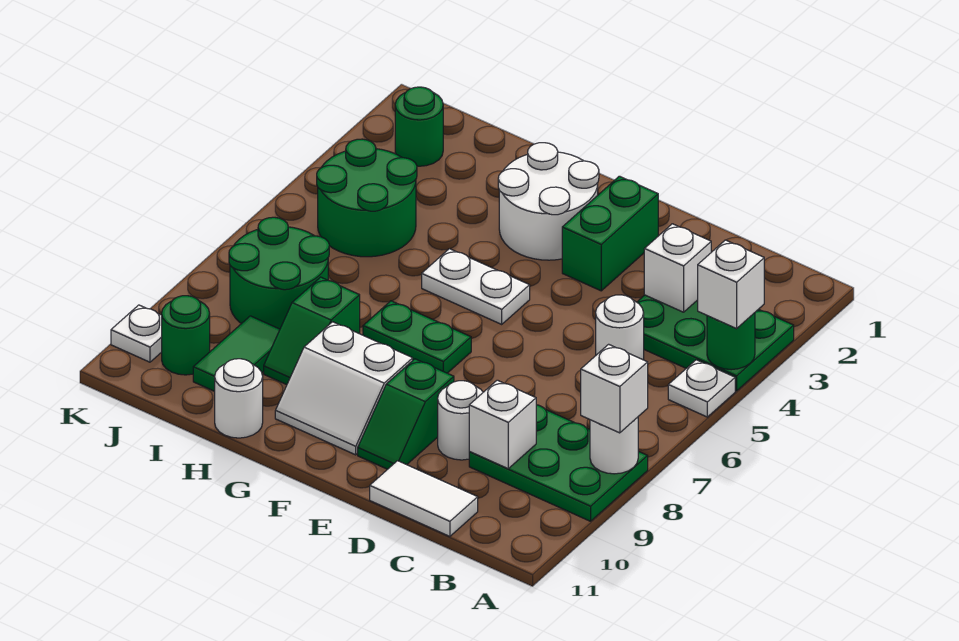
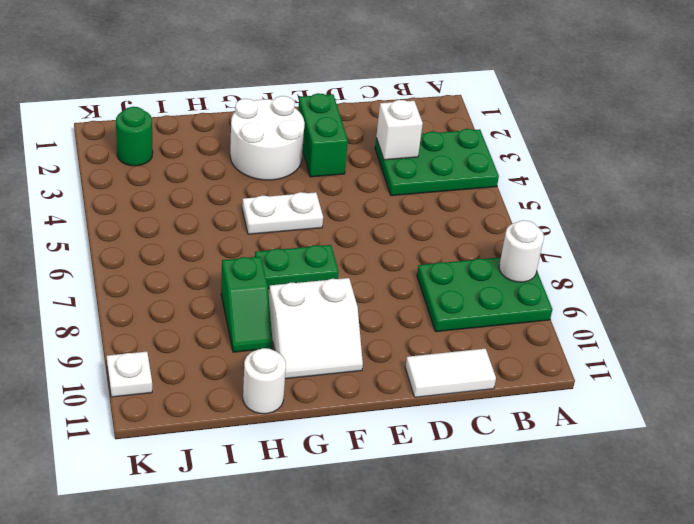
none -> white 1x1 plate [668,360,735,417]
none -> white 1x1 round brick [596,295,644,360]
none -> white 1x1 round brick [438,381,483,460]

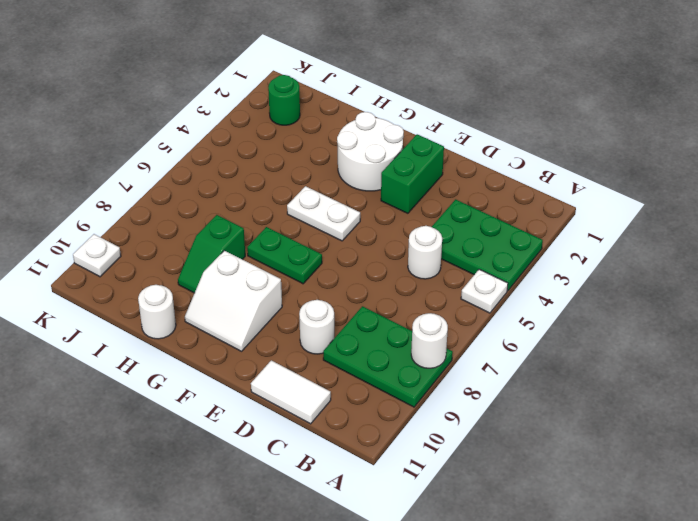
none -> green 1x2 slope [358,359,454,469]
none -> green 2x2 round brick [317,139,417,257]
none -> green 2x2 round brick [229,217,329,329]

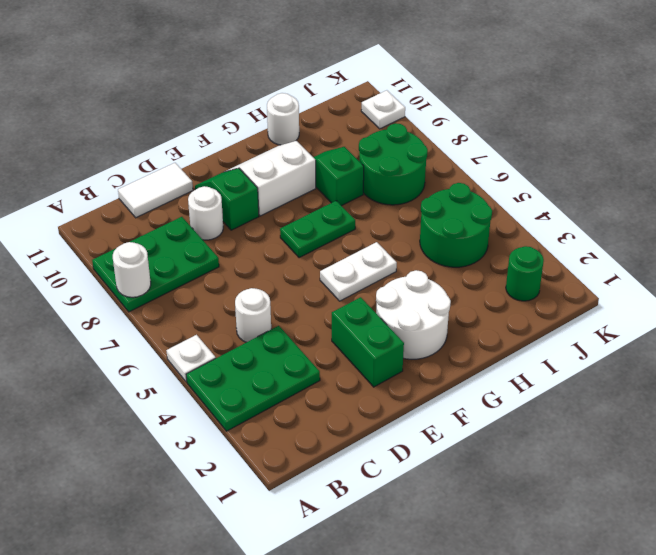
none -> green 1x2 tile [193,316,280,391]
none -> green 1x1 round brick [162,296,210,375]
none -> green 1x1 round brick [707,313,755,370]

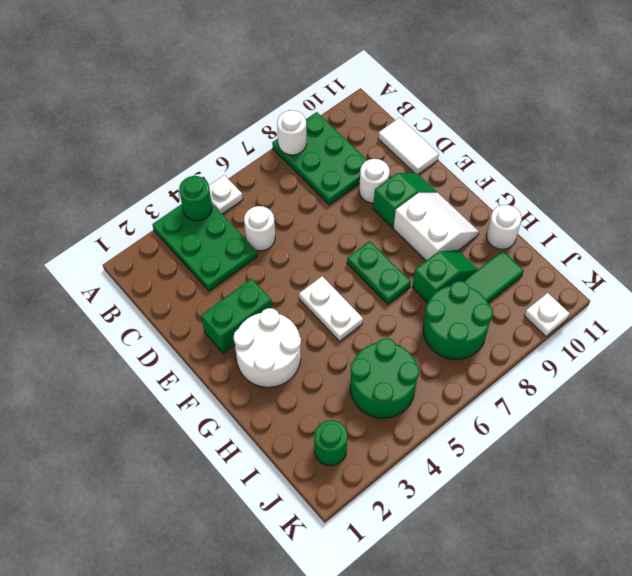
none -> green 1x1 round brick [162,296,210,375]
none -> white 1x1 brick [644,224,711,312]
none -> white 1x1 brick [469,380,536,469]

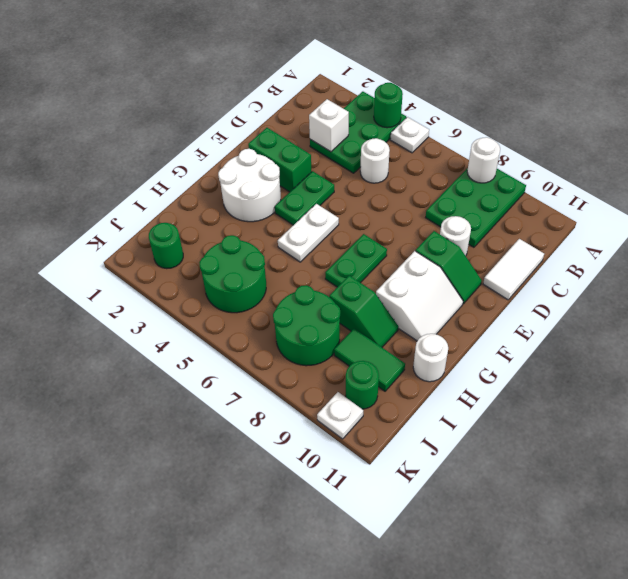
green 1x2 plate [275,171,334,225] -> none
none -> white 1x1 brick [469,380,536,469]
none -> white 1x1 brick [698,240,764,329]
none -> white 1x1 brick [581,344,648,433]

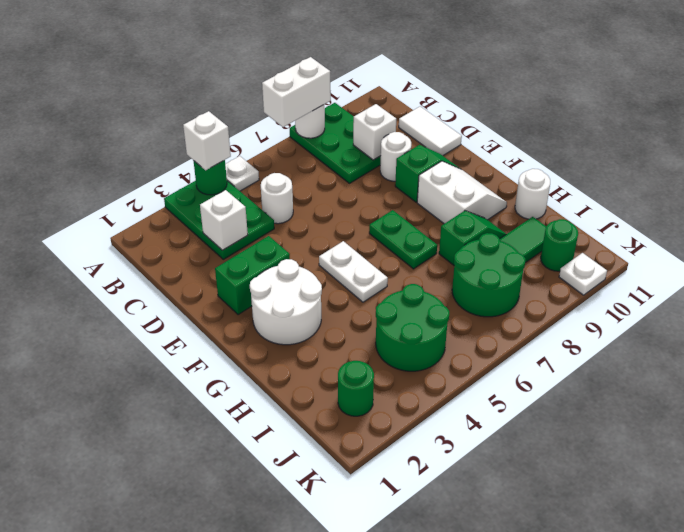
white 1x2 brick [262,57,331,127] -> white 1x1 brick [581,344,648,433]

